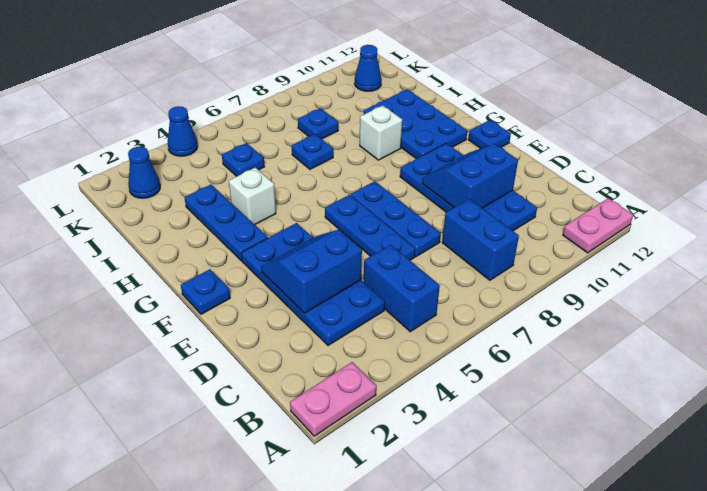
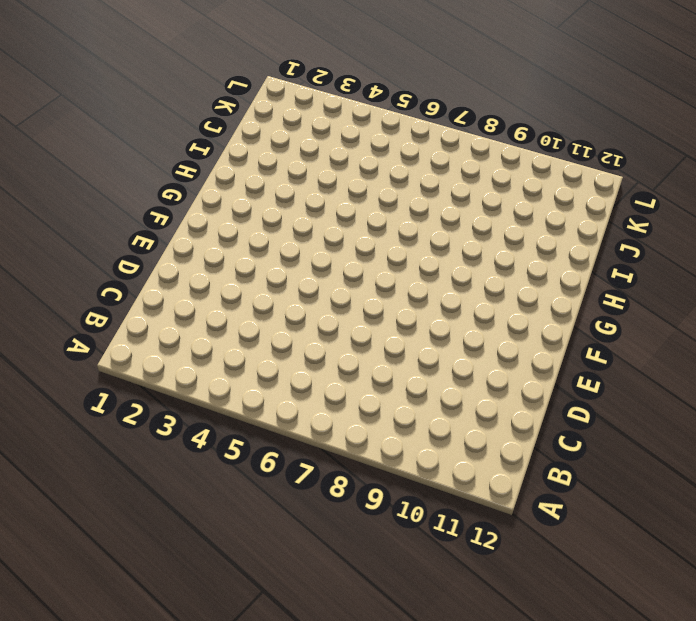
none -> pink 1x2 plate [290,362,376,436]
none -> pink 1x2 plate [563,198,633,253]
none -> blue 1x2 brick [364,245,440,332]

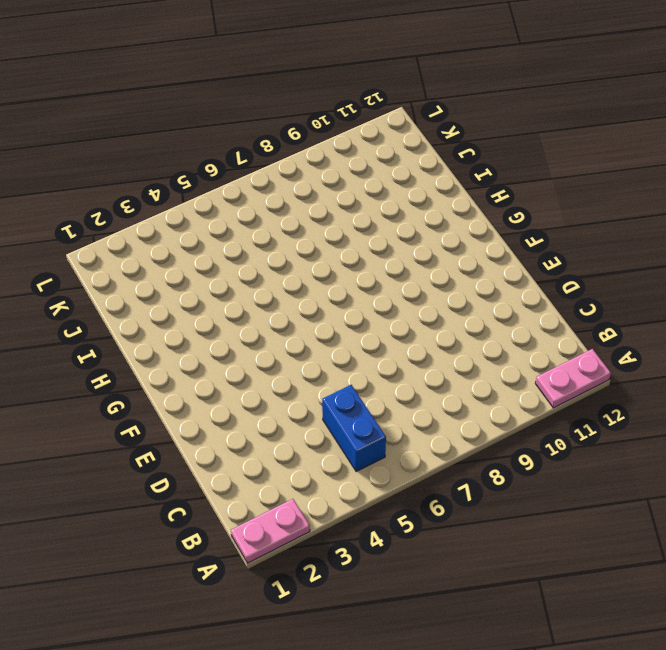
none -> blue 1x2 brick [442,199,519,280]
none -> blue 2x4 plate [241,223,385,346]
none -> blue 2x4 plate [400,143,537,231]

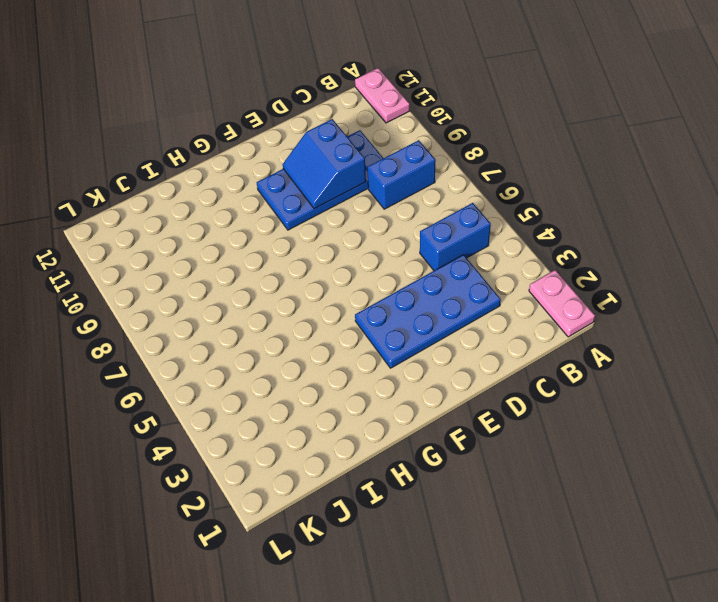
none -> blue 1x3 plate [325,195,415,260]
none -> blue 1x3 plate [351,181,441,257]
none -> blue 1x1 plate [181,269,230,314]

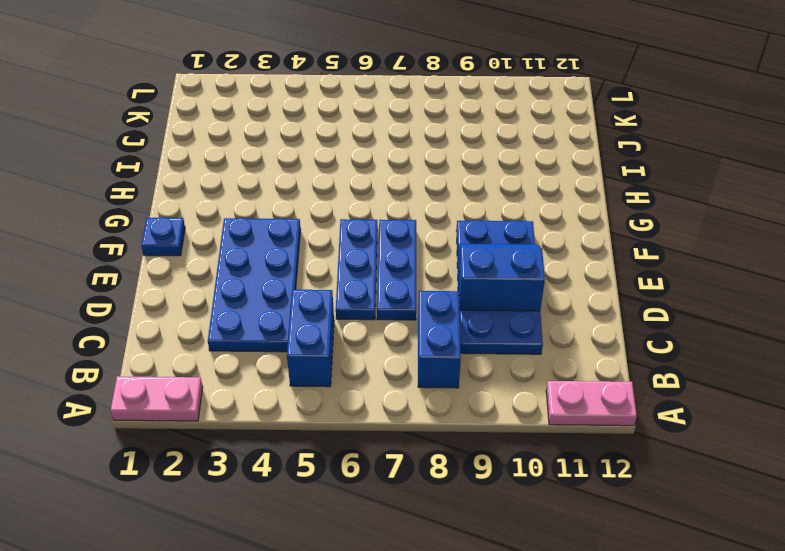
none -> blue 1x1 plate [468,120,511,148]
none -> blue 1x3 plate [185,185,268,261]
none -> blue 2x3 plate [364,89,467,159]

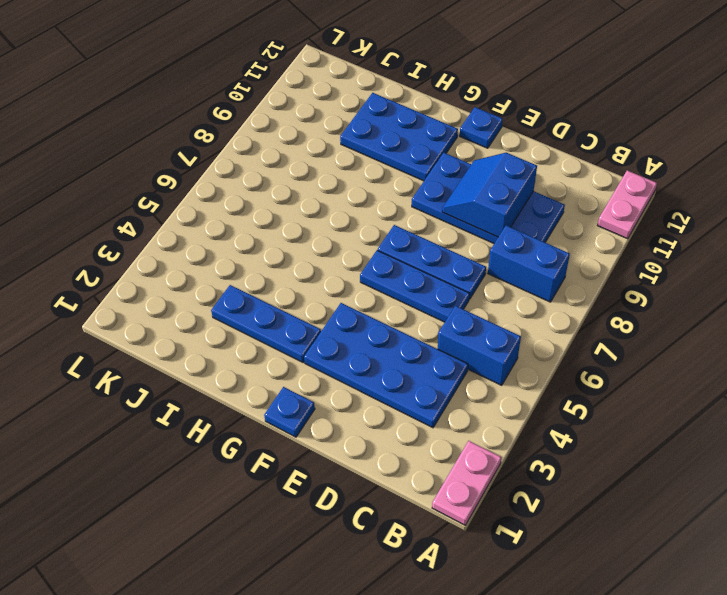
none -> white 1x1 brick [229,167,276,224]
none -> white 1x1 brick [360,105,402,160]
none -> blue 1x1 plate [292,134,333,169]

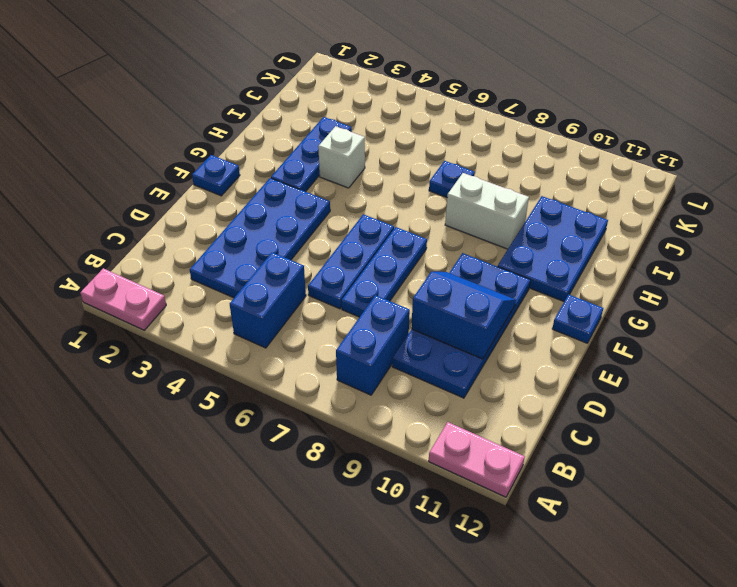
white 1x2 brick [445,173,529,249] -> white 1x1 brick [360,105,402,160]
none -> blue 1x1 plate [222,143,265,176]
none -> blue 1x1 plate [298,108,338,139]
none -> blue 1x1 cone [128,147,160,198]

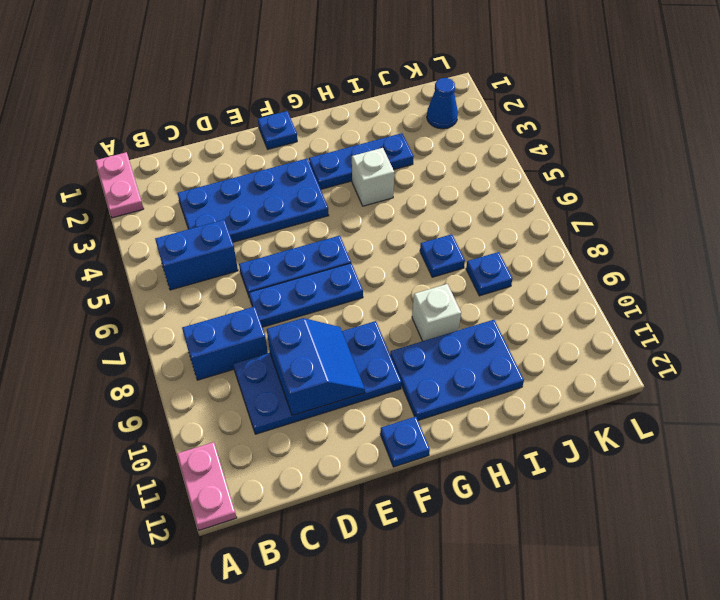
none -> blue 1x1 plate [222,143,265,176]
none -> blue 1x1 cone [354,45,382,91]
none -> blue 1x1 cone [168,106,198,156]

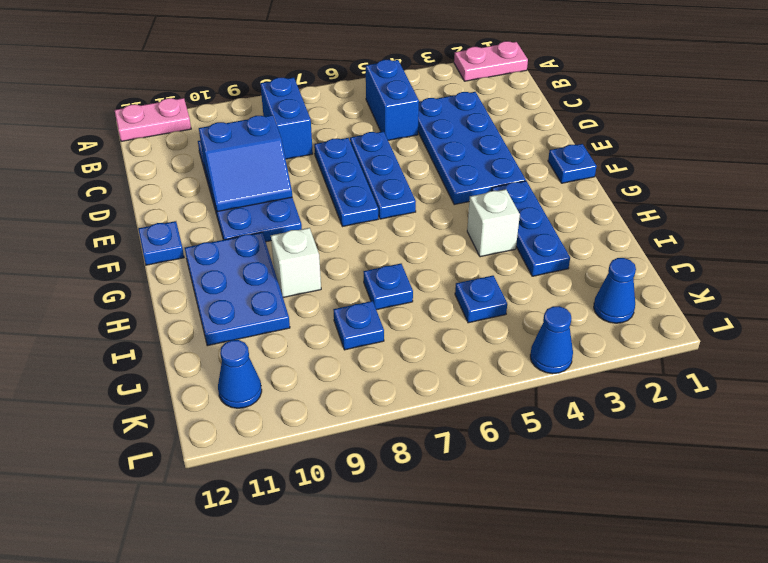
none -> blue 2x2 slope [261,230,362,313]

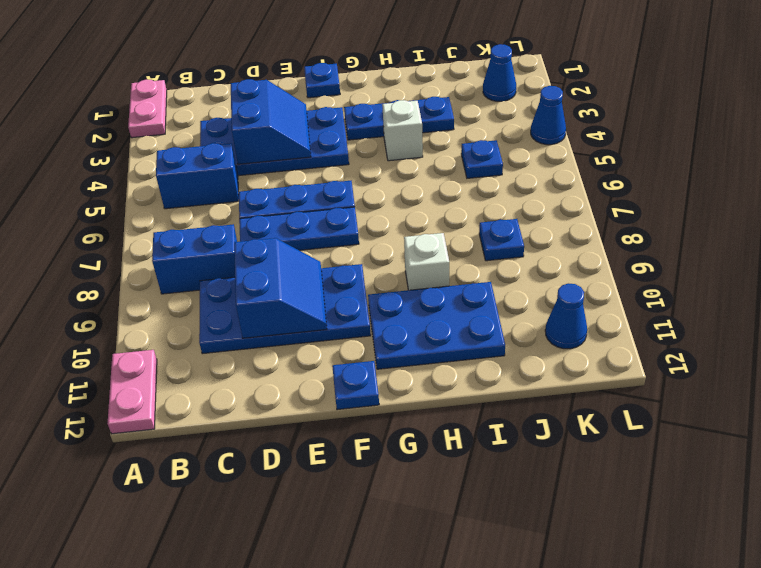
none -> blue 1x1 plate [292,134,333,169]

